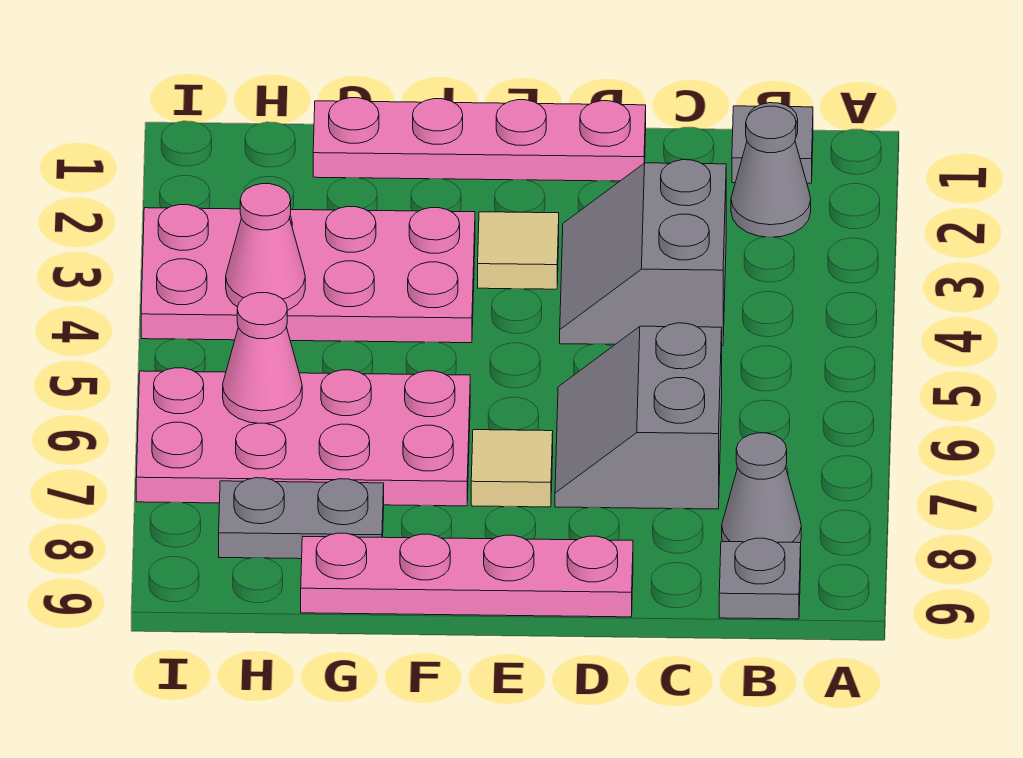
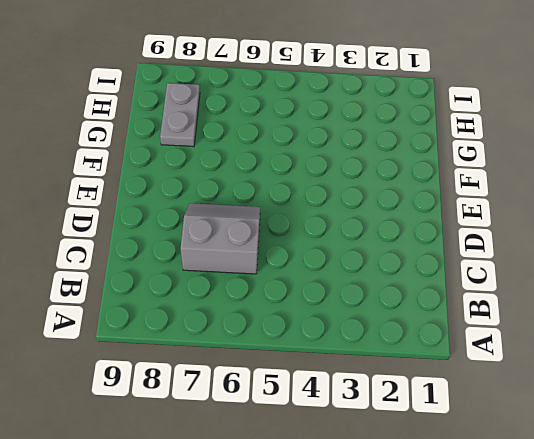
none -> grey 1x1 plate [732,103,813,183]
none -> grey 1x1 cone [731,106,811,237]
none -> grey 1x1 cone [722,433,801,543]

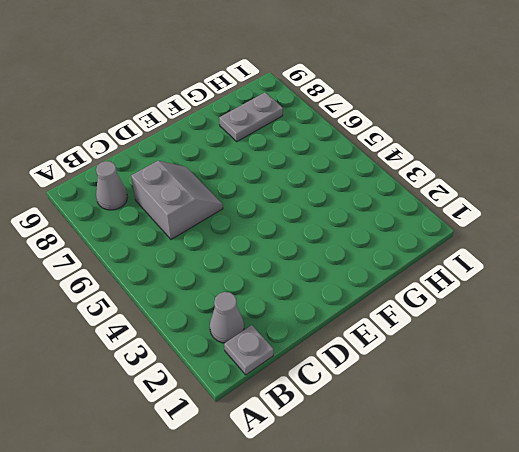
none -> grey 1x1 plate [719,538,801,619]
none -> grey 2x2 slope [560,160,726,346]
none -> pink 1x4 plate [313,98,646,181]

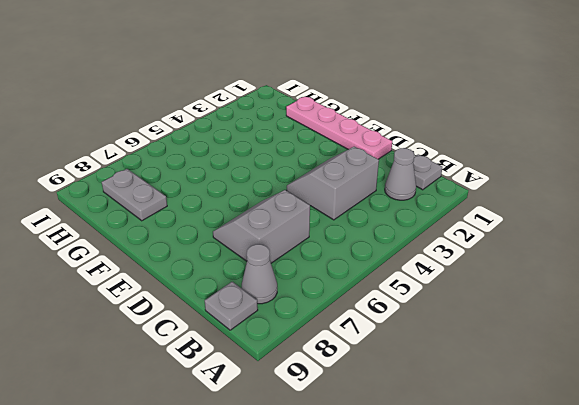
none -> pink 1x4 plate [301,533,633,617]
none -> tan 1x1 tile [478,212,559,289]
none -> tan 1x1 tile [471,430,553,507]

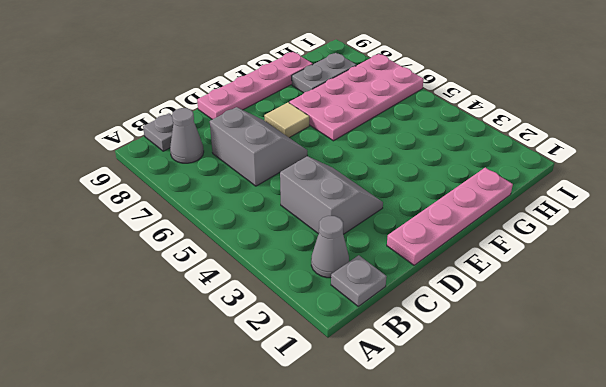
none -> tan 1x1 tile [478,212,559,289]
none -> pink 2x4 plate [141,205,475,343]
none -> pink 1x1 cone [226,184,305,310]

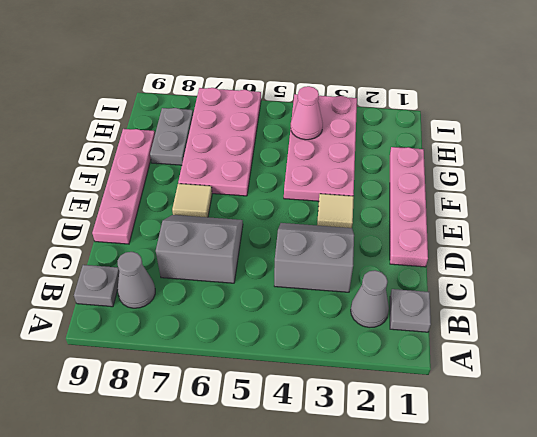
none -> pink 1x1 cone [223,293,302,423]

